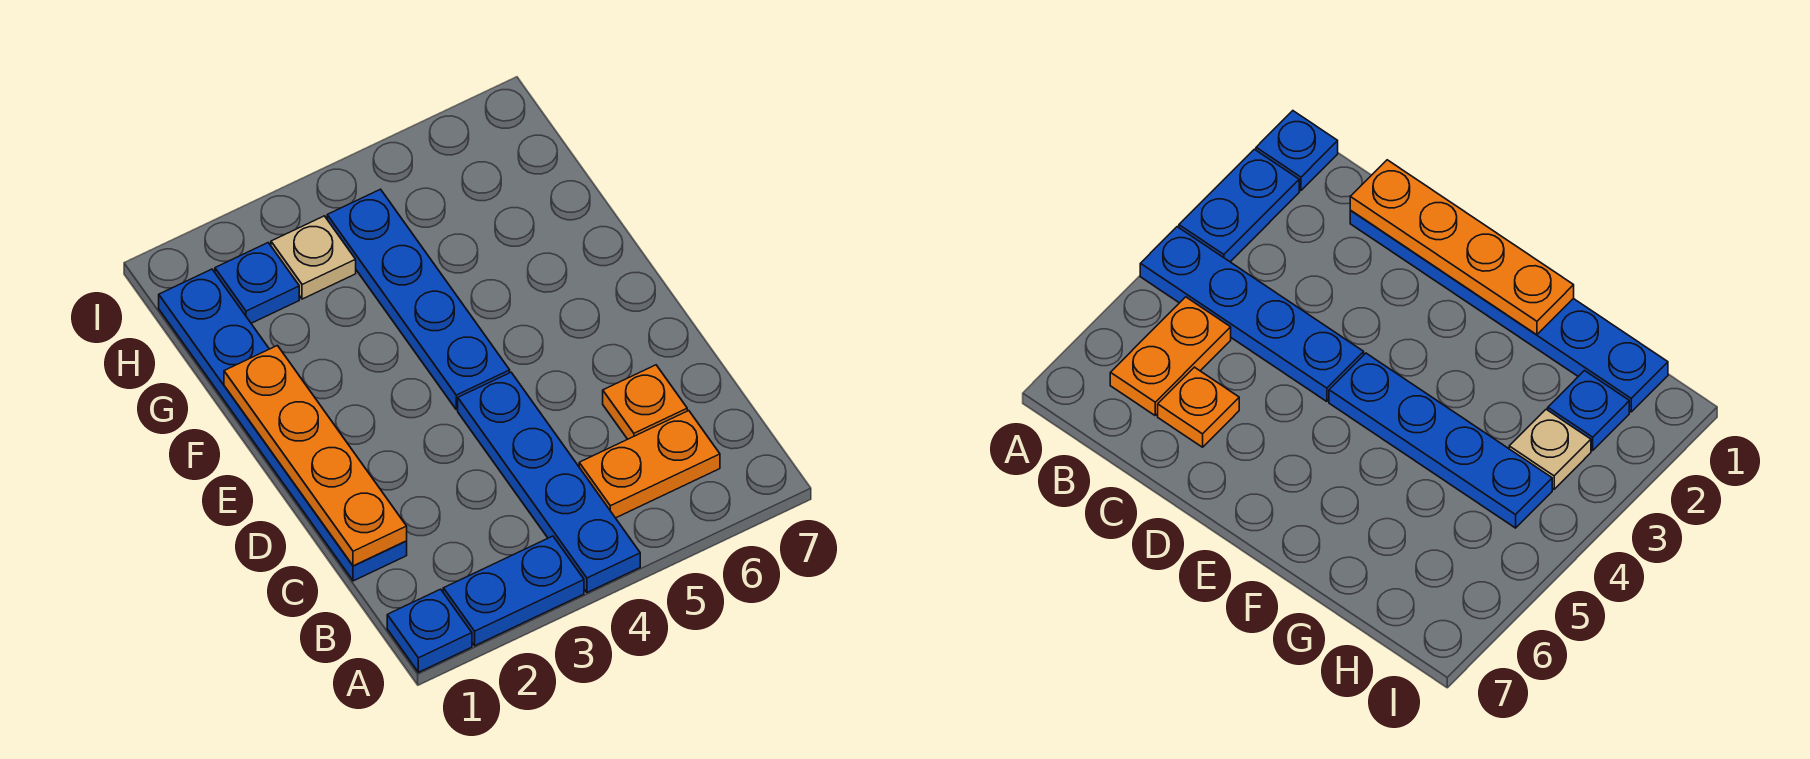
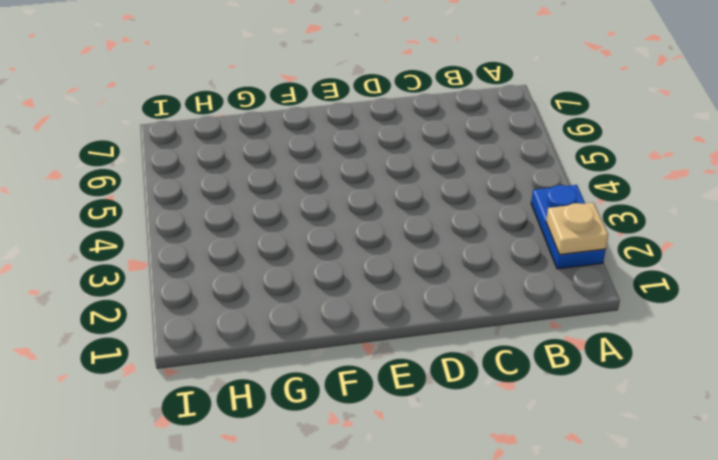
tan 1x1 plate [546,203,608,255] -> tan 1x1 plate moved to [271,216,356,299]
none -> blue 1x1 plate [387,589,472,672]
none -> blue 1x4 plate [458,372,640,593]

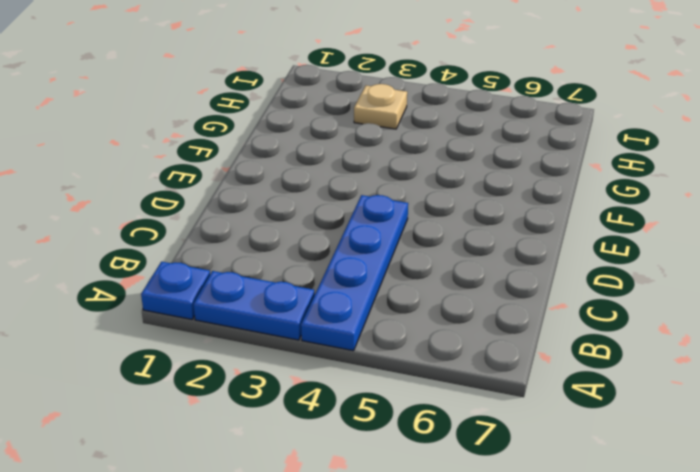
none -> orange 1x2 plate [579,411,720,518]
none -> blue 1x6 plate [159,269,407,581]

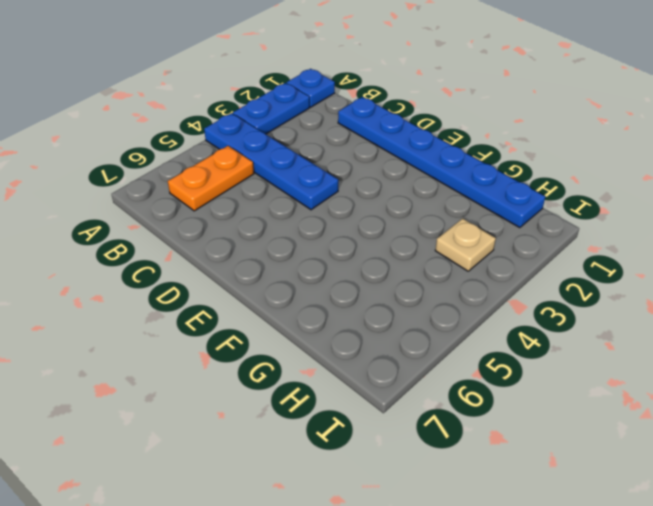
none -> orange 1x1 plate [603,365,687,439]
none -> blue 1x4 plate [327,189,510,410]

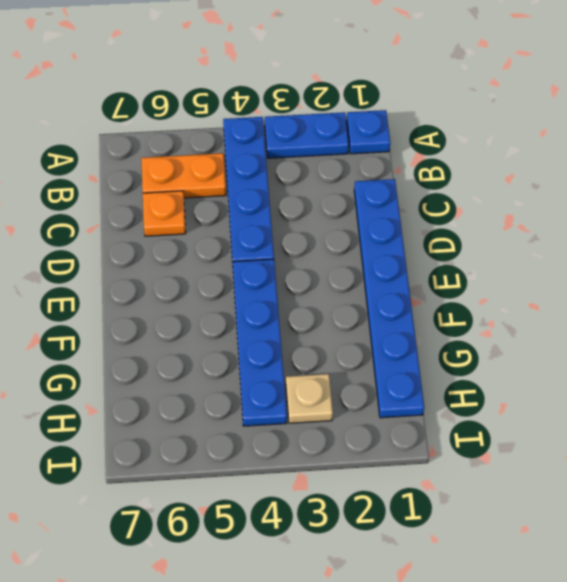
none -> blue 1x1 plate [215,243,299,323]
none -> orange 1x4 plate [224,346,407,566]

